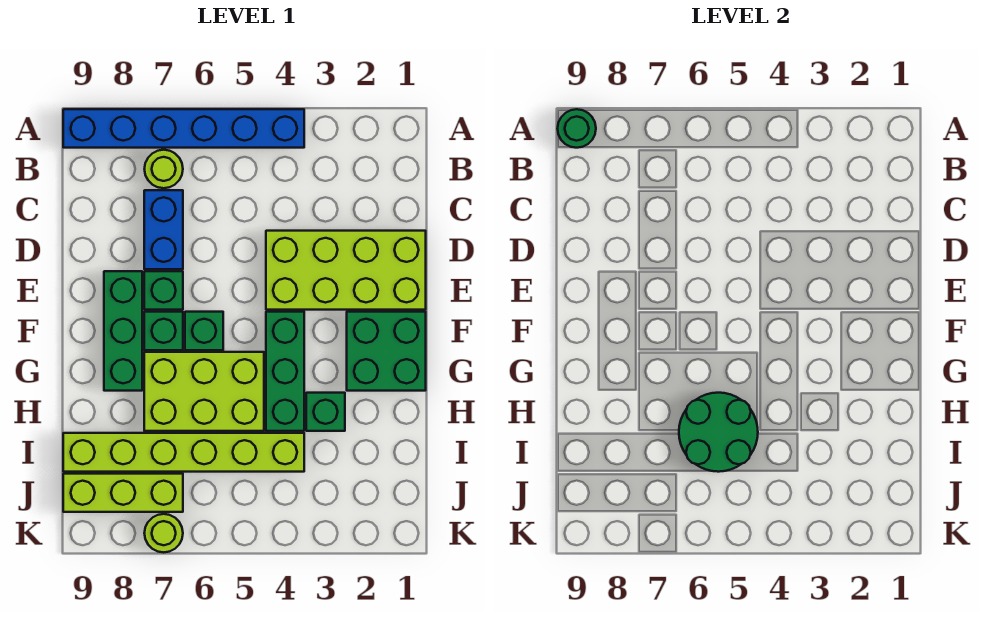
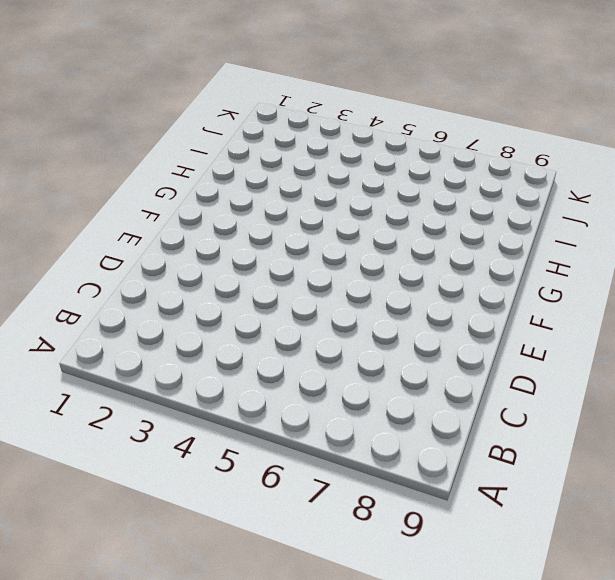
none -> blue 1x6 brick [63,109,304,148]
none -> lime 1x1 round brick [145,150,183,188]
none -> blue 1x2 brick [144,190,183,269]

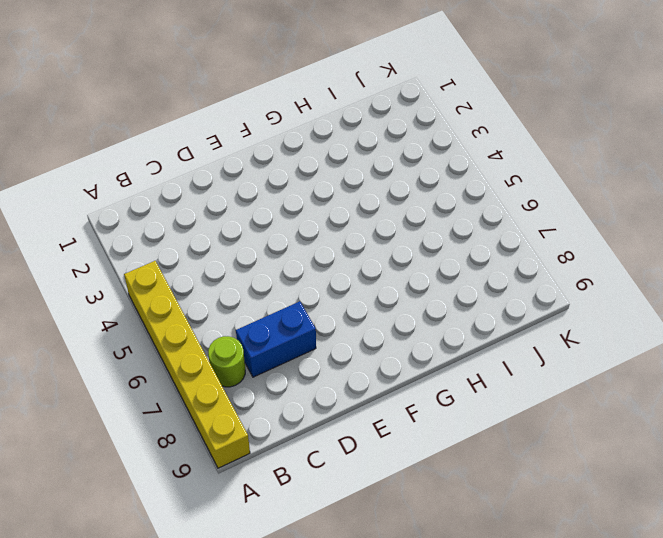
yellow 1x6 brick [124,261,250,468] -> blue 1x6 brick [63,109,304,148]
none -> lime 2x4 brick [266,231,426,310]
none -> green 1x1 brick [144,271,183,310]
none -> green 1x3 brick [104,271,142,391]

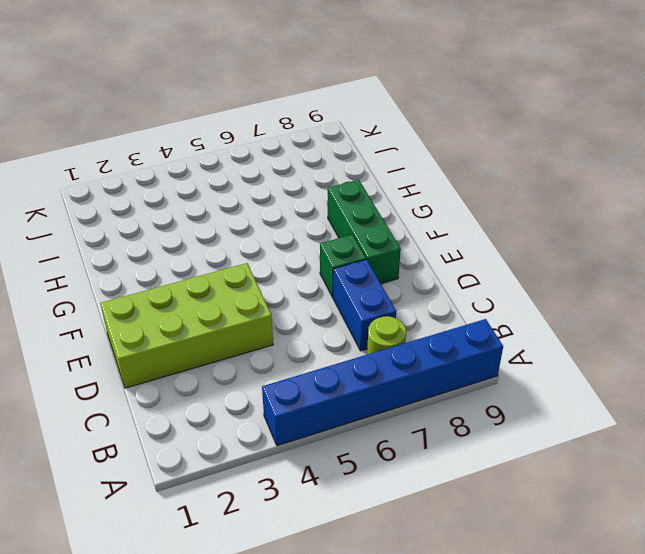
none -> green 2x2 brick [347,312,426,391]
none -> green 1x3 brick [266,312,304,431]
none -> green 1x1 brick [185,312,223,350]

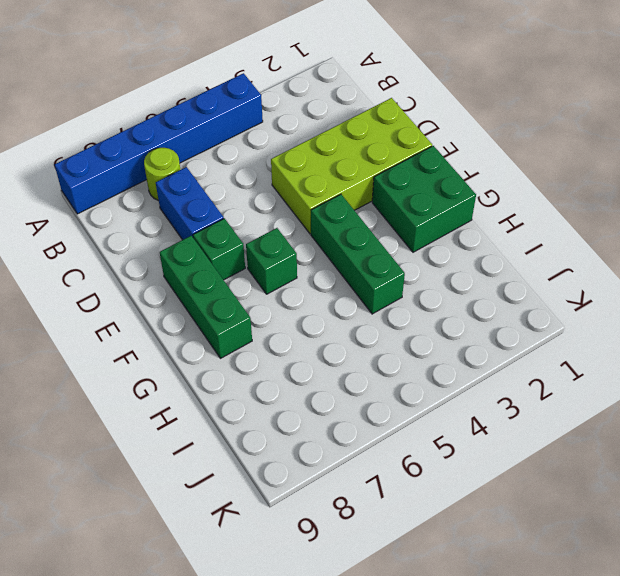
none -> green 1x1 brick [144,312,183,350]
none -> lime 2x3 brick [144,352,264,431]
none -> green 1x1 brick [306,393,345,431]

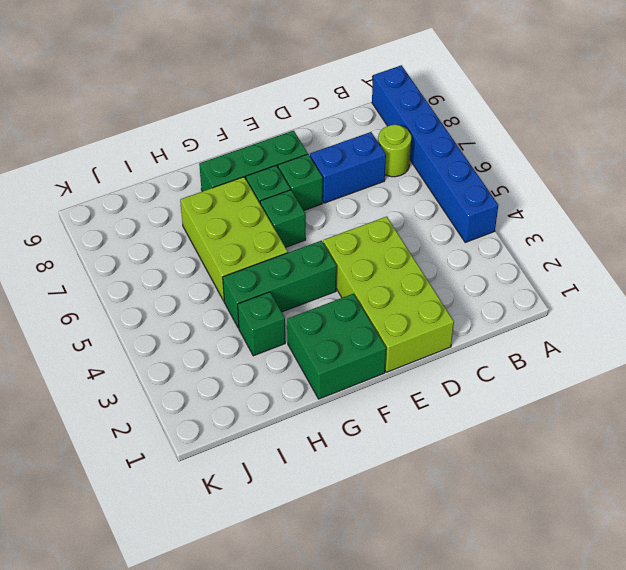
none -> lime 1x6 brick [63,433,304,472]
none -> lime 1x3 brick [63,474,183,512]
none -> lime 1x1 round brick [144,514,183,552]

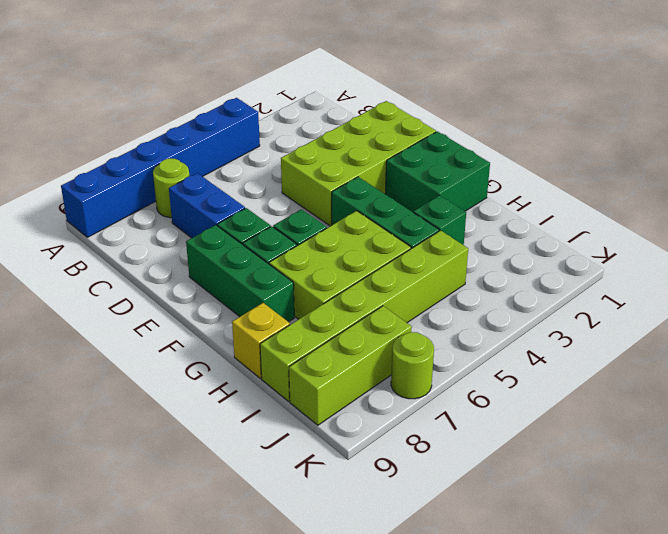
yellow 1x1 brick [232,303,290,378] -> none
none -> green 1x1 round brick [558,109,596,148]
none -> green 2x2 round brick [679,393,758,472]

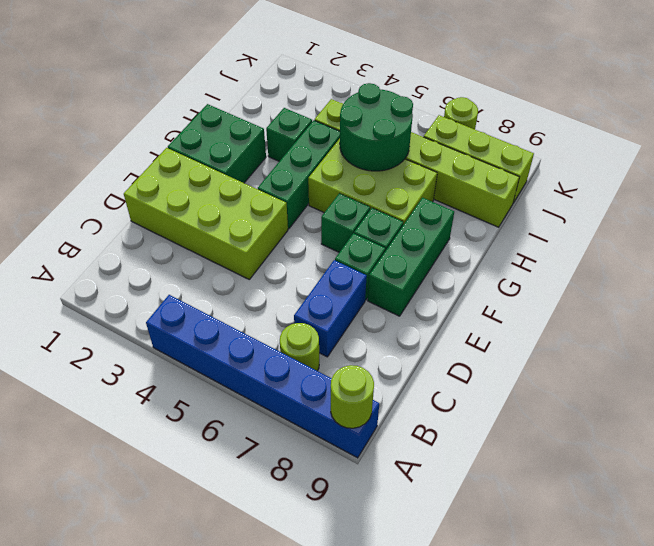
lime 1x1 round brick [331,365,374,428] -> green 1x1 round brick [558,109,596,148]

